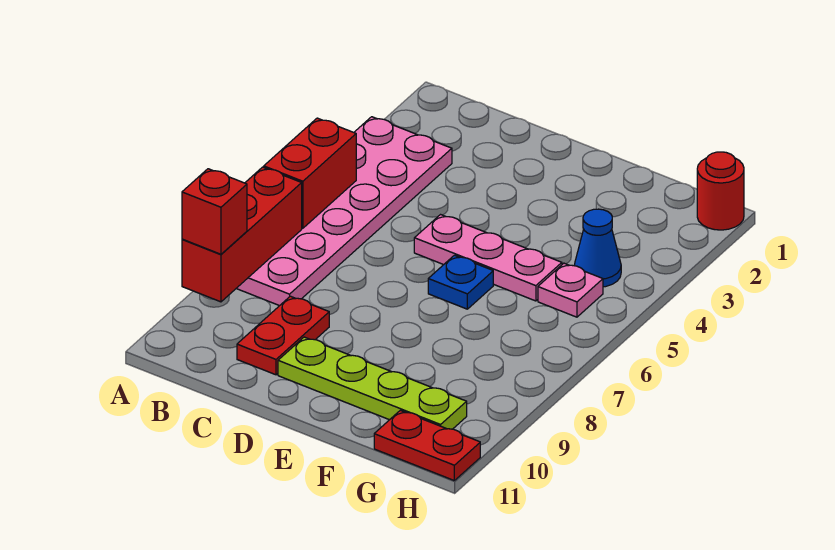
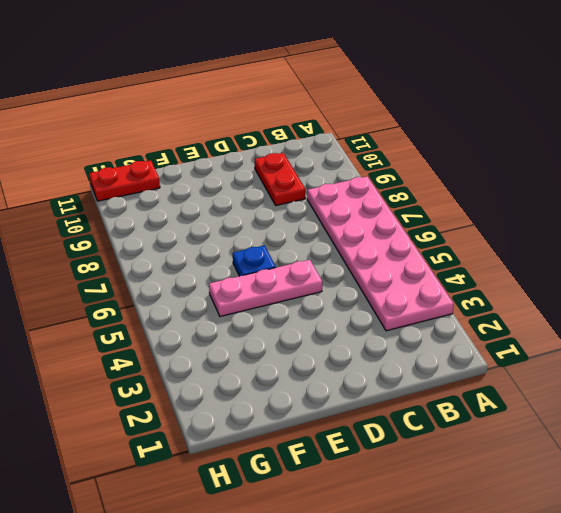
none -> lime 1x4 plate [278,337,467,429]
none -> blue 1x1 cone [574,209,621,287]
none -> pink 1x1 plate [538,263,603,317]

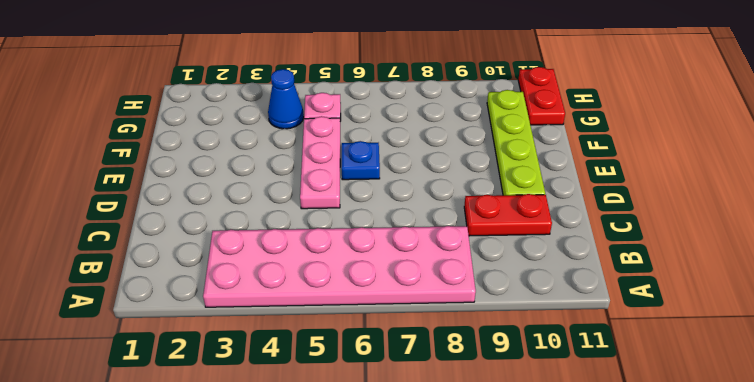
none -> red 1x1 round brick [697,152,744,230]
none -> red 1x2 brick [264,118,356,228]
none -> red 1x3 brick [182,167,302,302]

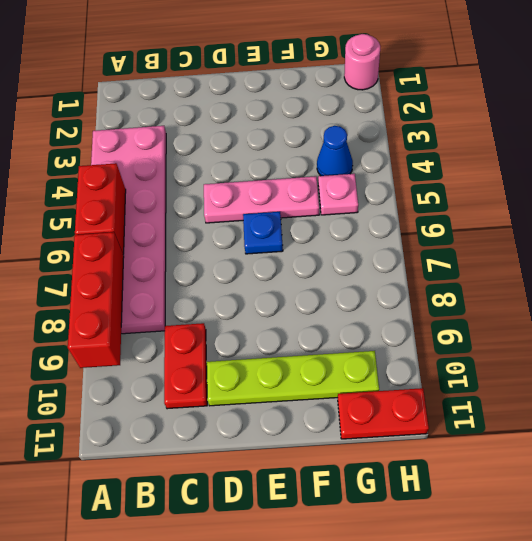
pink 1x1 round brick [344,34,380,90] -> red 1x1 round brick [697,152,744,230]
none -> red 1x1 brick [182,169,247,254]

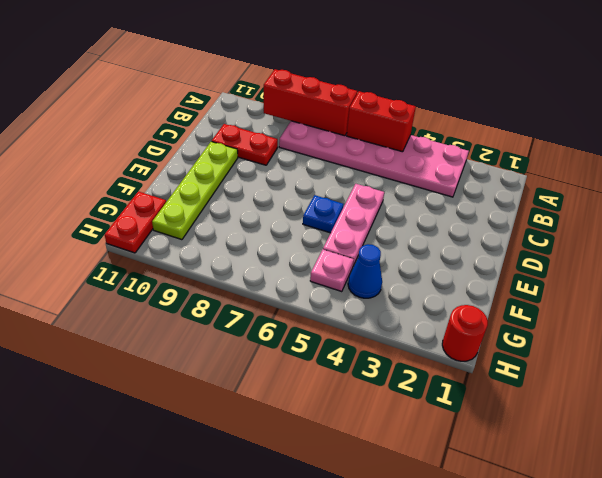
none -> red 1x1 brick [182,169,247,254]

